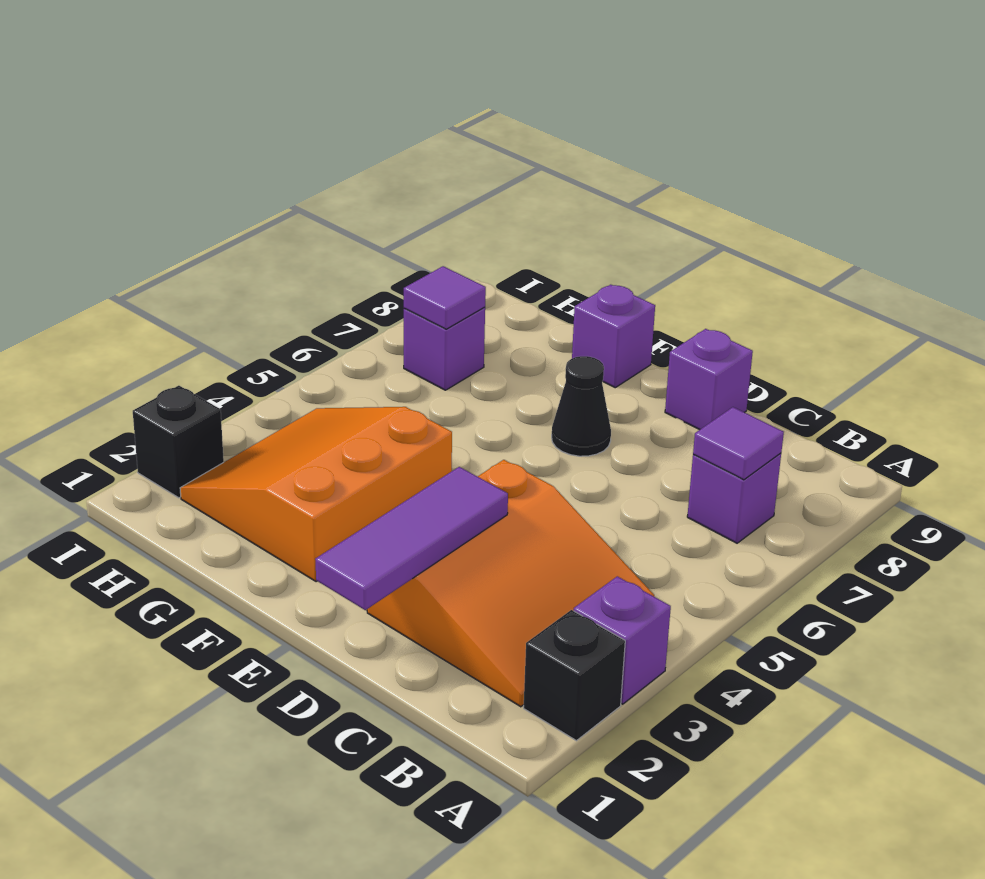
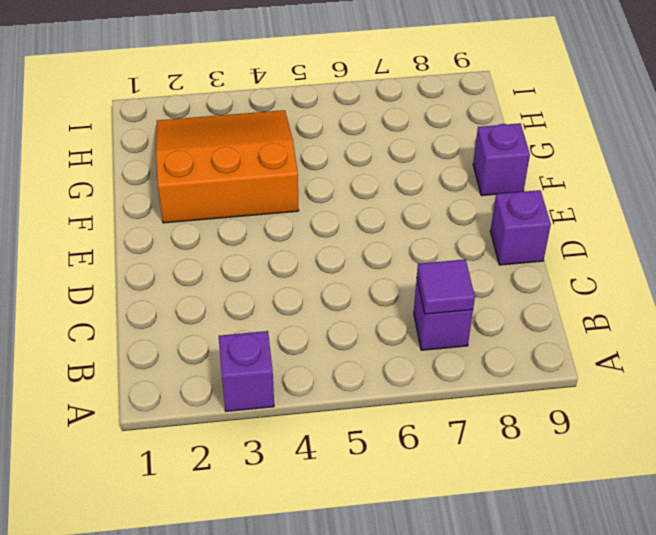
none -> black 1x1 brick [524,610,625,741]
none -> orange 3x3 slope [367,460,654,707]
none -> black 1x1 cone [552,356,611,456]

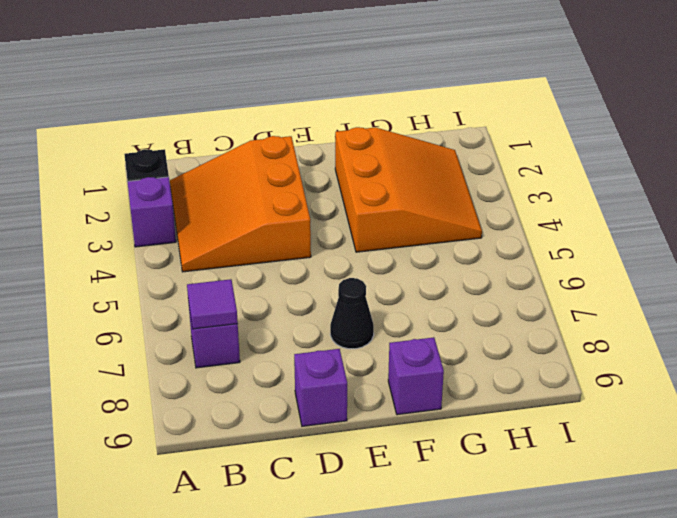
none -> purple 1x1 brick [404,307,485,390]
none -> black 1x1 brick [133,386,224,498]
none -> purple 1x3 tile [315,467,508,610]

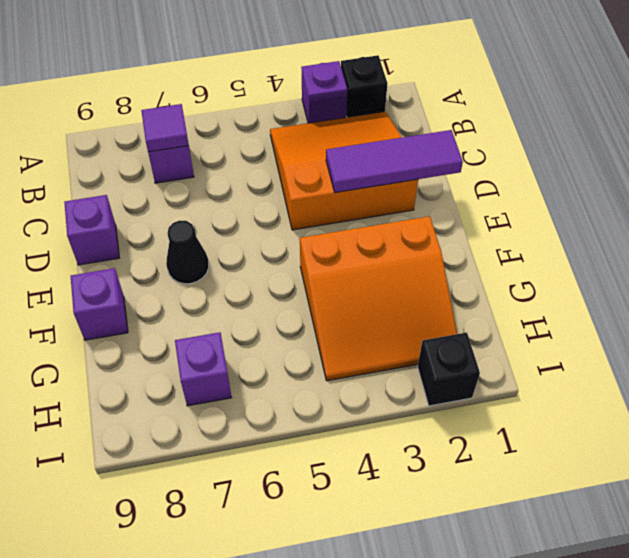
none -> purple 1x1 tile [404,266,486,329]

